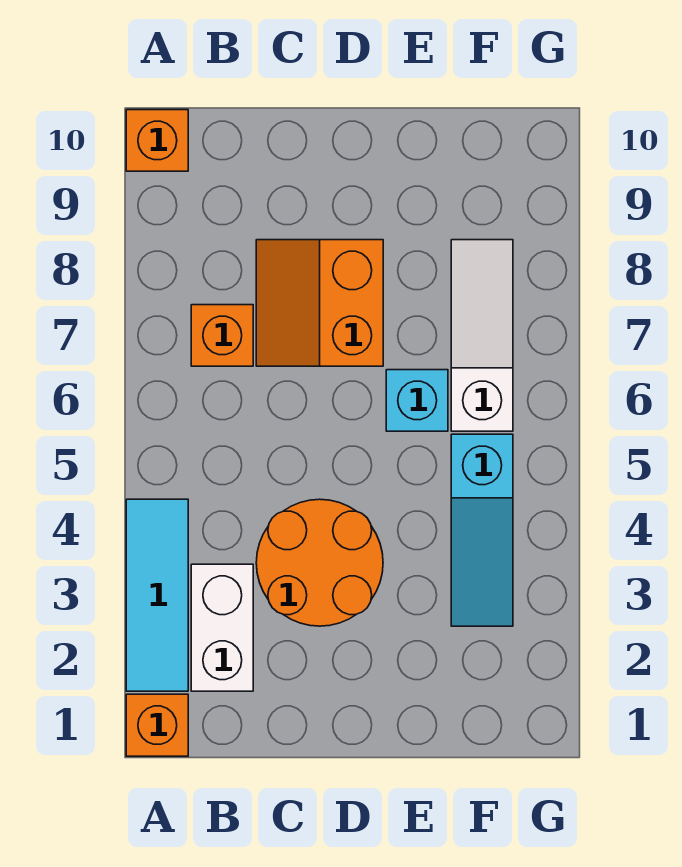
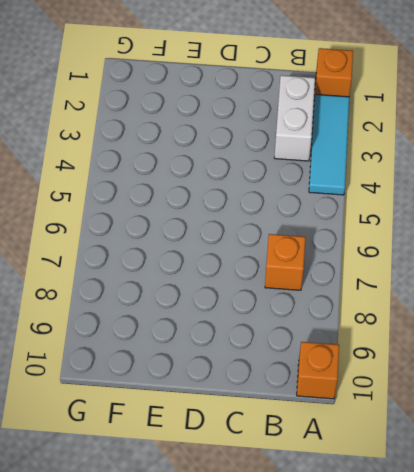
none -> orange 2x2 round brick [256,499,383,626]
none -> orange 2x2 slope [256,240,383,366]

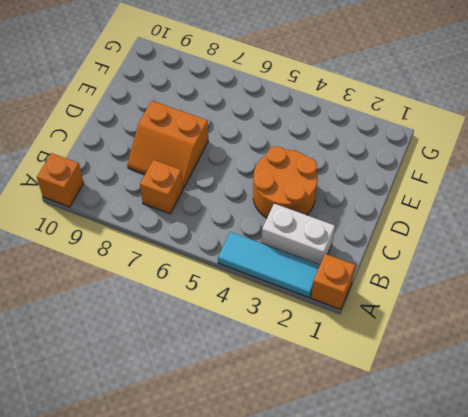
none -> cyan 1x1 brick [386,370,448,431]
none -> cyan 1x3 slope [451,434,513,626]

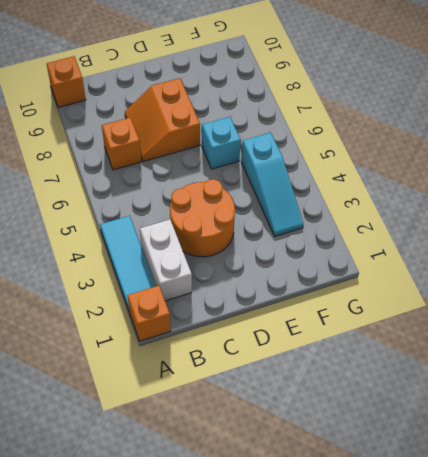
none -> white 1x3 slope [451,240,513,431]

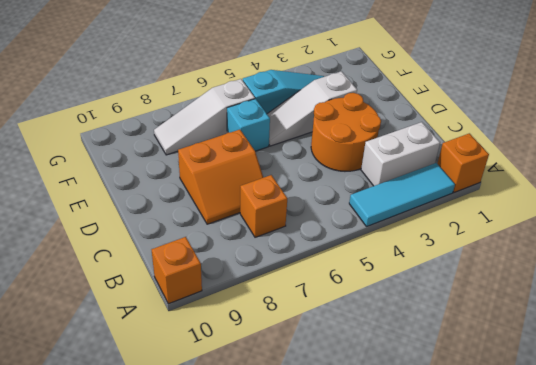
white 1x3 slope [267,71,357,146] -> none

